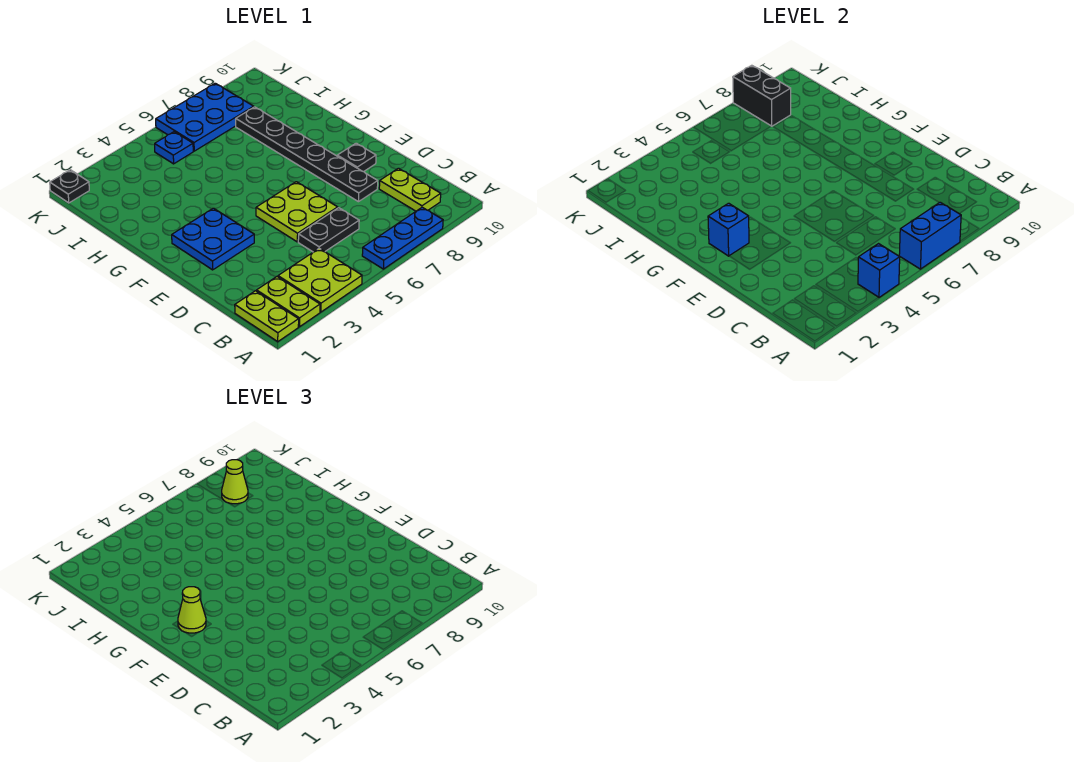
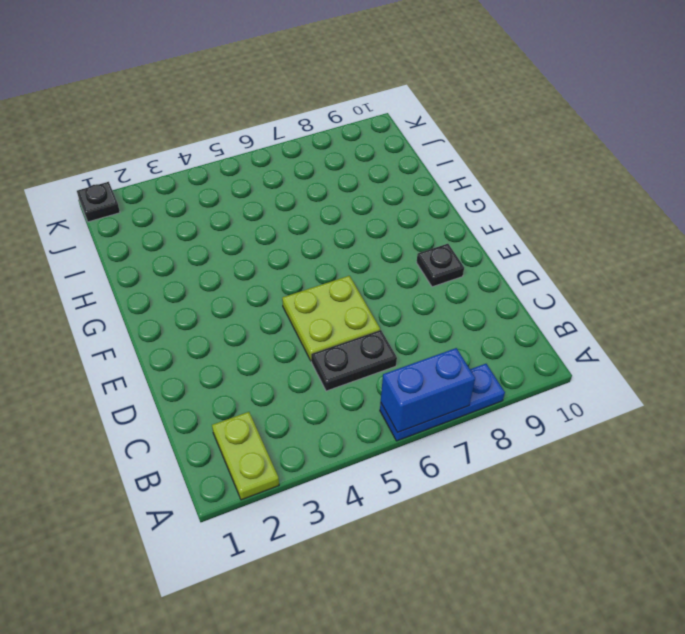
none -> lime 1x2 plate [235,291,299,342]
none -> lime 2x2 plate [278,248,362,312]
none -> lime 1x2 plate [379,168,441,211]

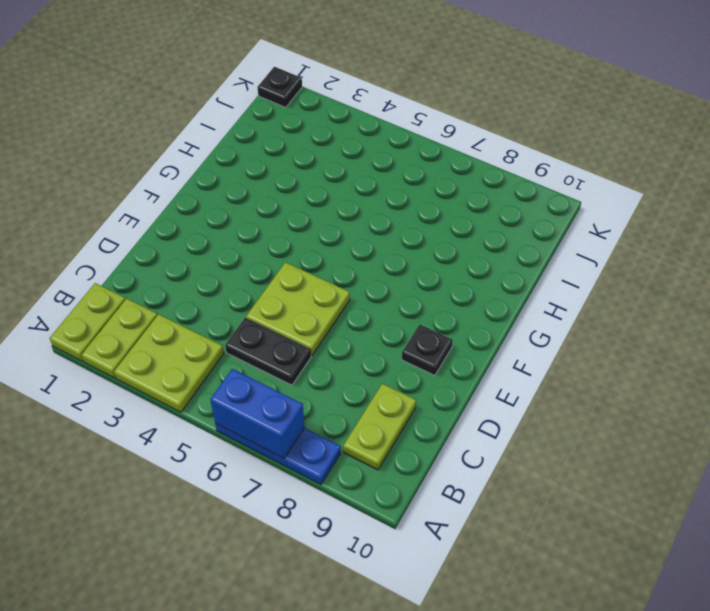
none -> black 1x6 plate [236,107,378,202]
none -> blue 2x2 plate [172,208,254,270]
none -> blue 1x1 plate [155,132,193,164]

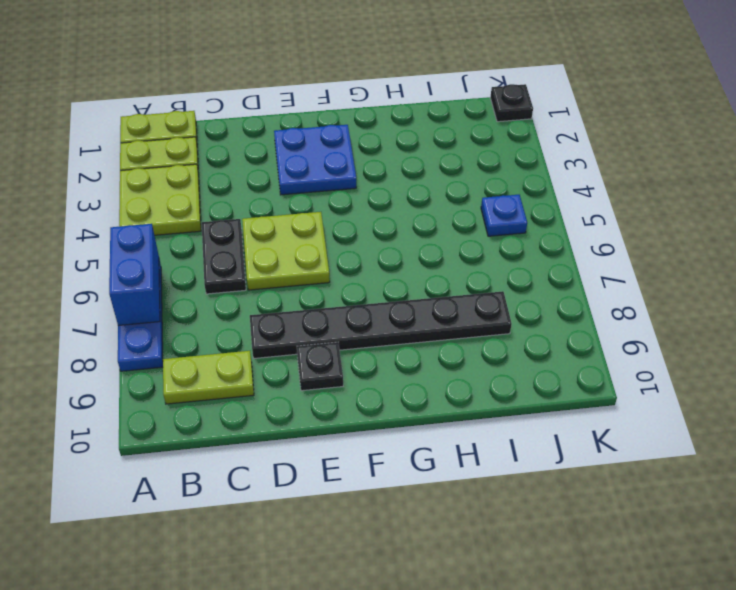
none -> blue 2x3 plate [156,83,254,151]
none -> blue 1x1 brick [858,244,900,298]
none -> blue 1x1 brick [708,203,749,256]

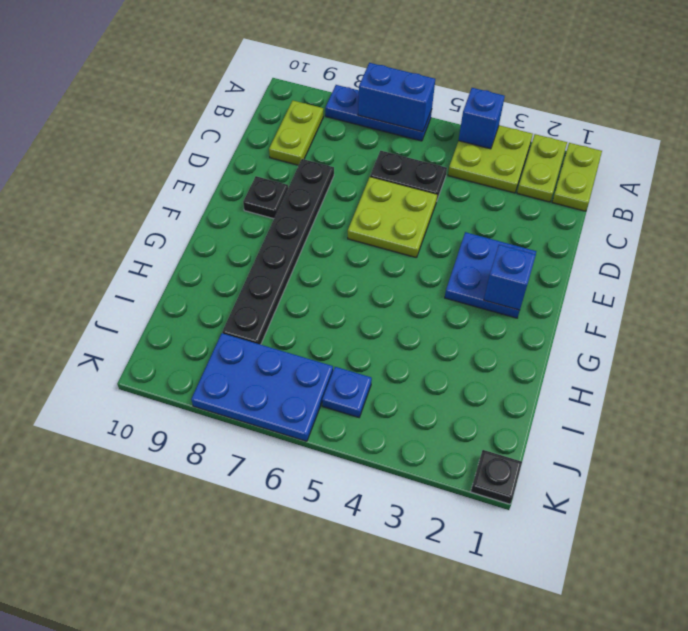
none -> black 1x2 brick [733,65,791,126]
none -> lime 1x1 cone [178,587,206,633]
none -> lime 1x1 cone [222,460,248,504]

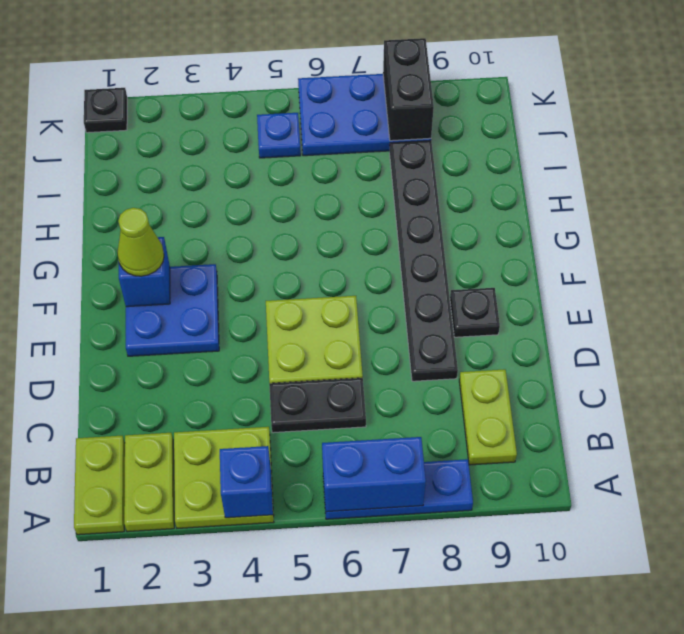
none -> lime 1x1 cone [222,460,248,504]

